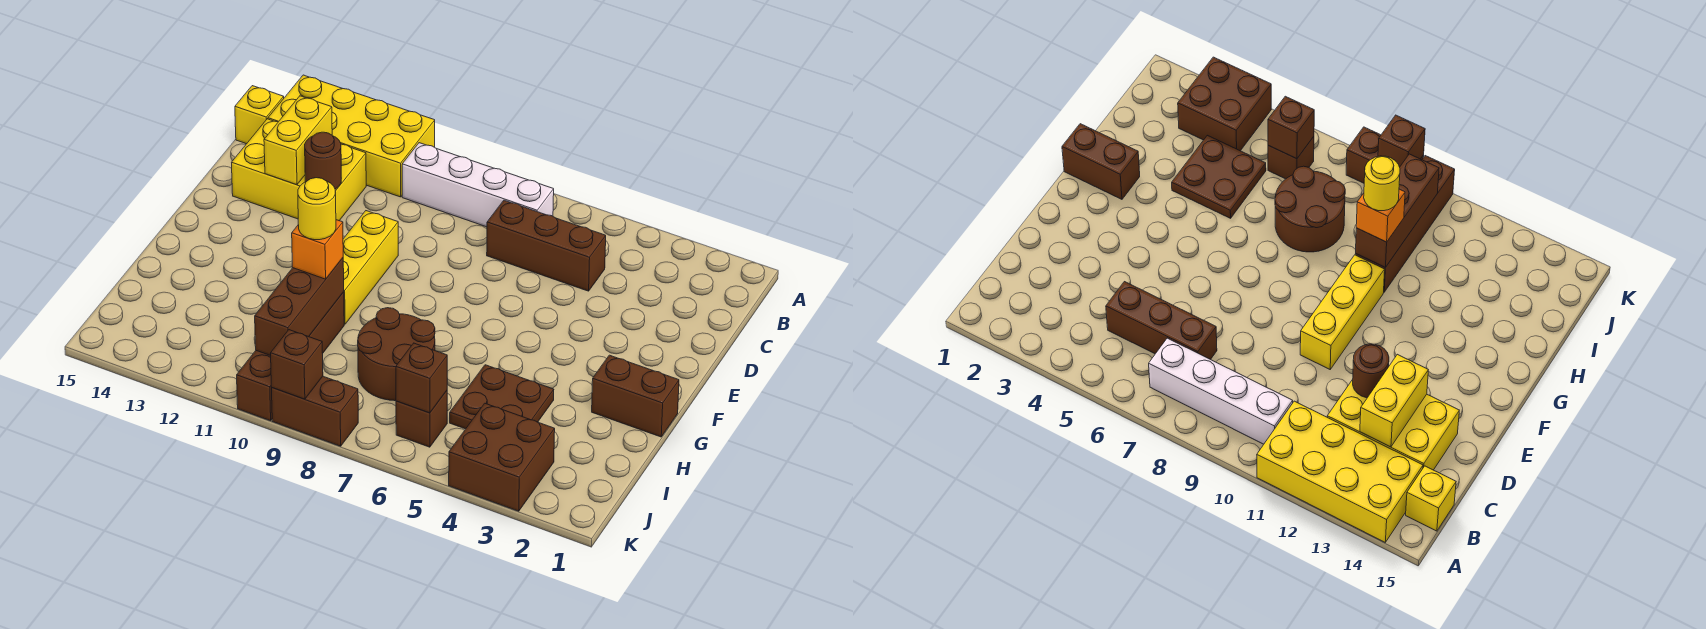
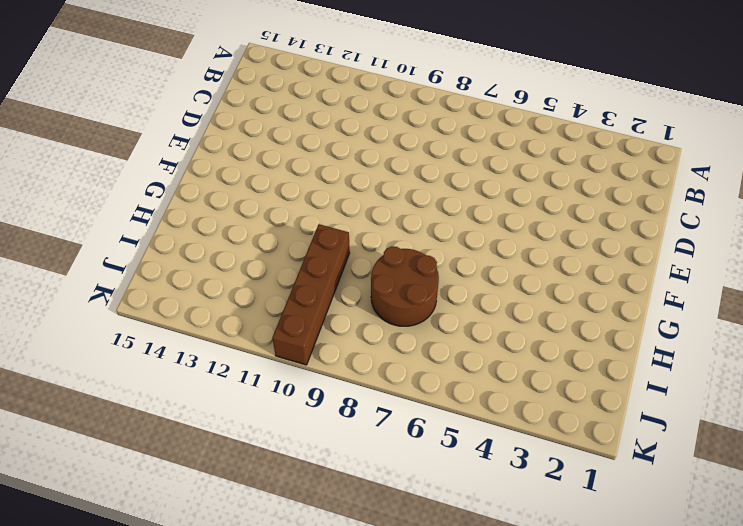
none -> yellow 2x4 brick [268,75,435,197]
none -> white 1x4 brick [402,143,554,227]
none -> yellow 1x1 brick [235,86,284,144]

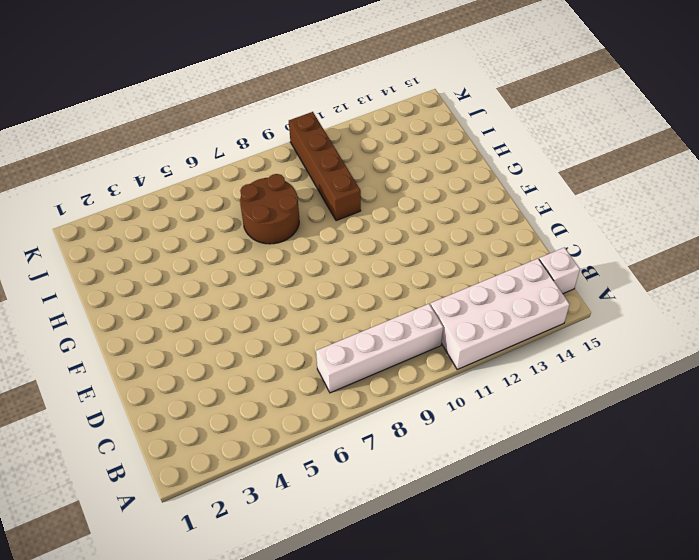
white 2x4 brick [430,259,570,369] -> yellow 2x4 brick [268,75,435,197]
white 1x1 brick [539,248,580,294] -> yellow 1x1 brick [235,86,284,144]
none -> brown 1x3 brick [487,200,606,291]
none -> yellow 2x3 brick [232,119,366,221]
none -> yellow 1x3 brick [343,211,398,324]

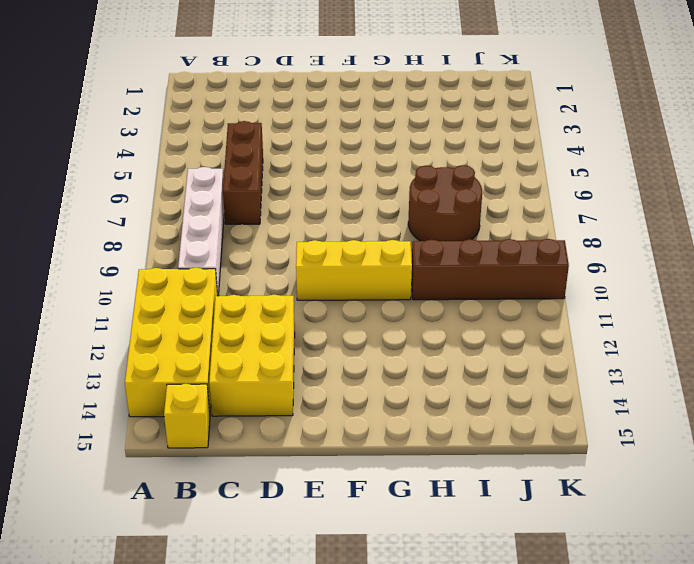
none -> brown 1x2 brick [592,355,679,437]
none -> brown 2x2 plate [450,365,554,429]
none -> brown 2x2 brick [449,403,555,511]

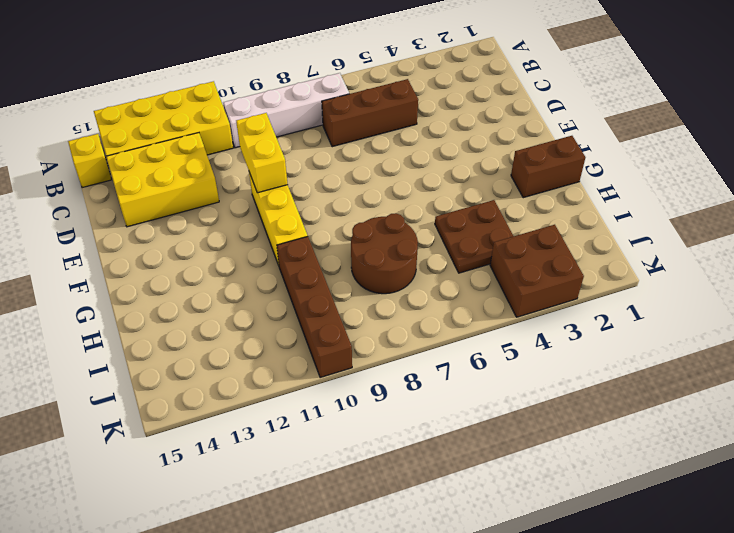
yellow 1x2 brick [236,113,288,193] -> yellow 1x2 brick moved to [264,96,332,185]
none -> brown 1x1 brick [396,391,447,447]
none -> brown 1x2 brick [272,376,358,446]
none -> brown 1x1 round brick [305,132,341,189]

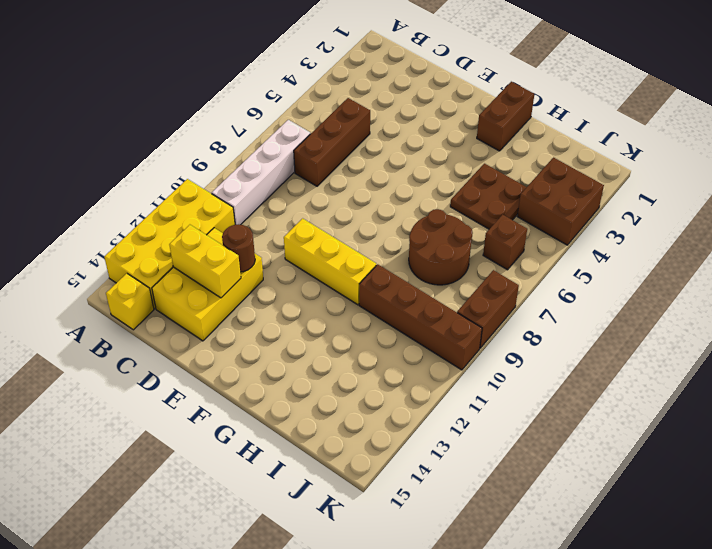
none -> brown 1x3 brick [255,258,344,356]
none -> brown 1x1 brick [396,343,447,413]
none -> brown 1x1 brick [271,330,323,399]

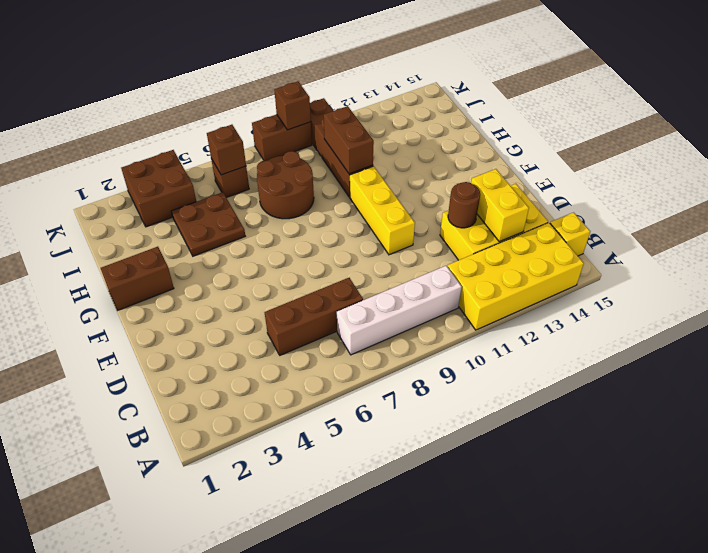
brown 1x2 brick [324,106,374,174] -> brown 1x3 brick [255,258,344,356]
none -> orange 1x1 brick [292,220,343,279]
none -> yellow 1x1 round brick [298,178,336,240]

